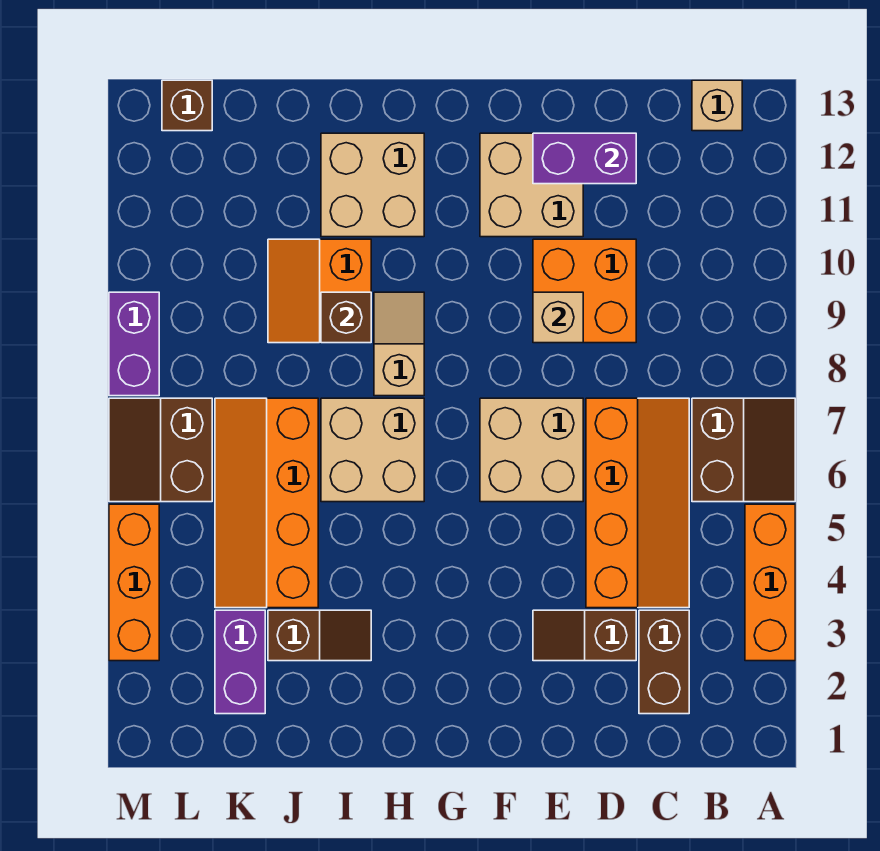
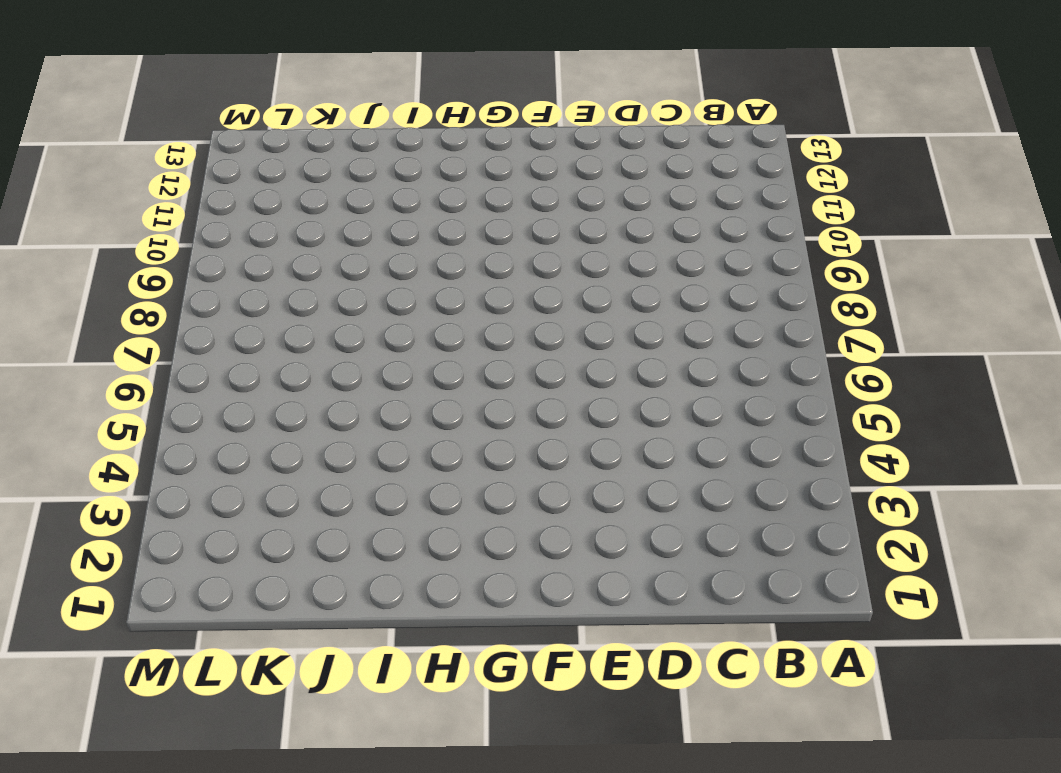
none -> orange 1x3 brick [745,504,795,661]
none -> brown 2x2 slope [692,398,795,502]
none -> tan 1x1 brick [692,80,742,131]

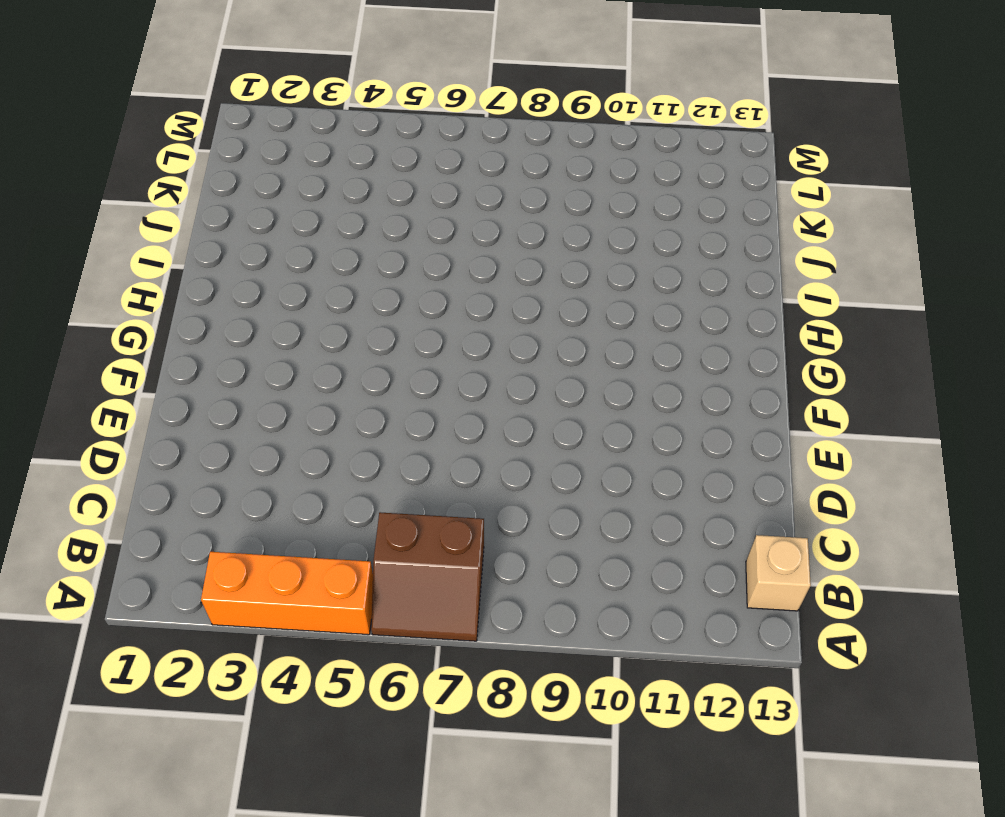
none -> brown 1x2 brick [639,610,689,714]
none -> orange 2x4 slope [586,398,689,608]
none -> brown 1x2 slope [533,610,636,661]

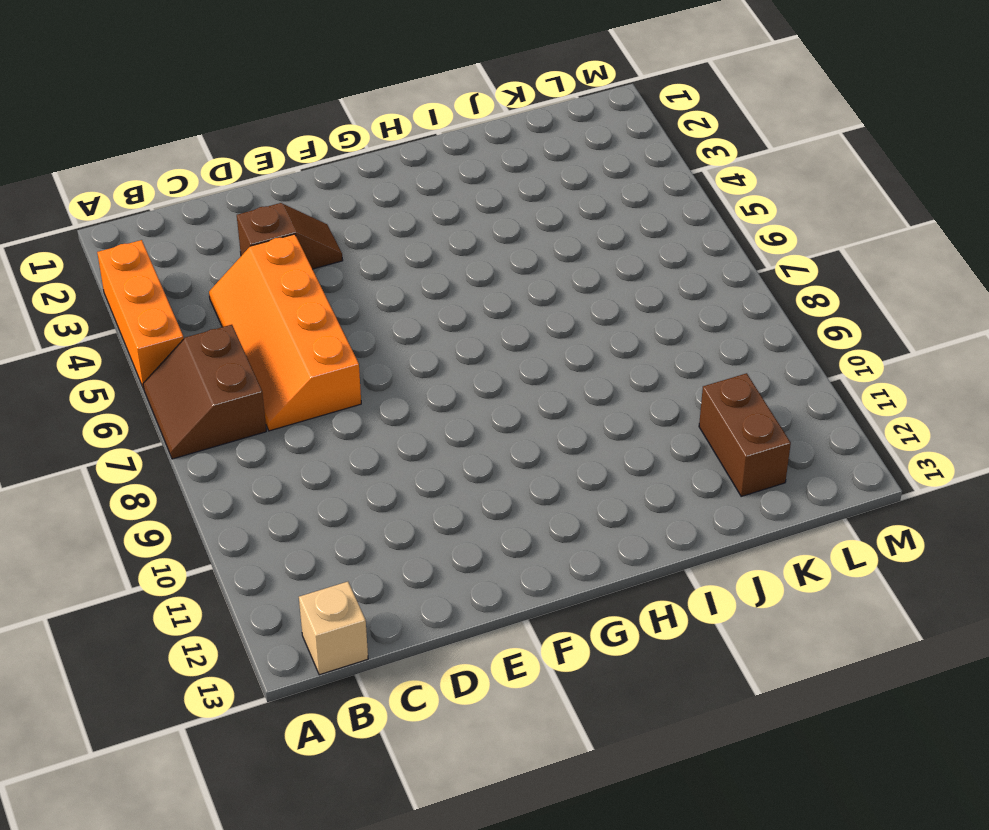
brown 1x2 brick [699,373,791,496] -> brown 1x2 brick moved to [639,610,689,714]
none -> orange 2x2 brick [533,239,636,343]
none -> tan 2x2 brick [480,398,583,502]
none -> tan 2x2 brick [480,133,583,237]

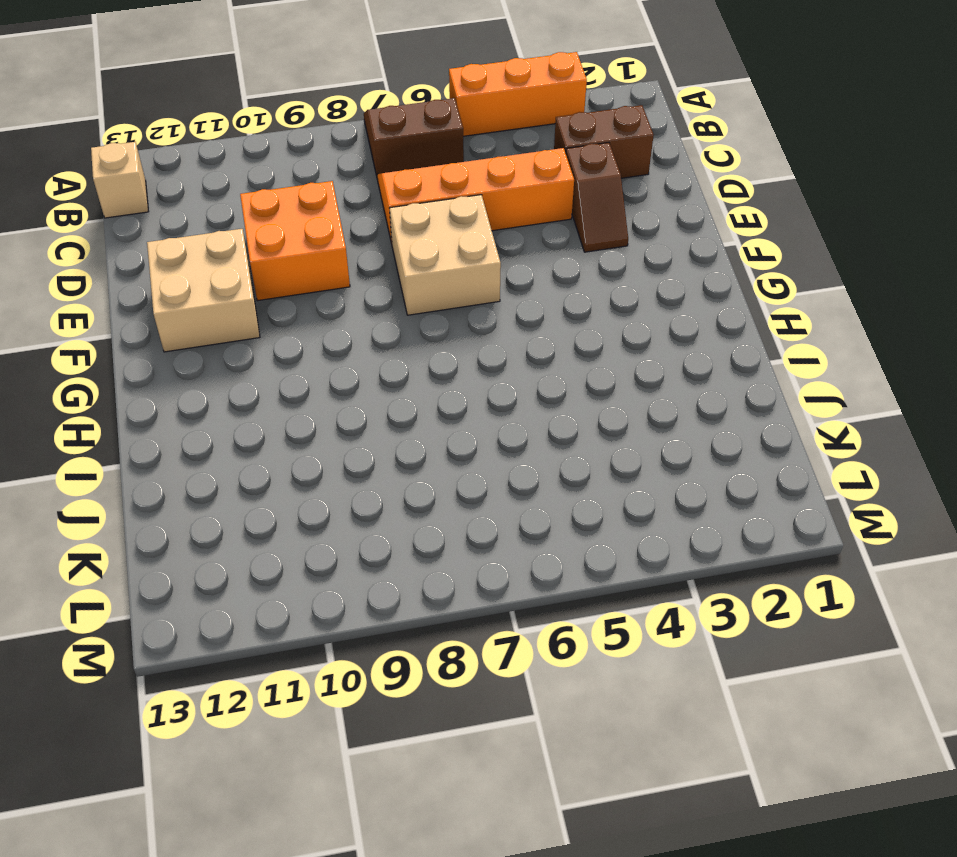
none -> tan 2x2 brick [321,398,424,502]
none -> tan 1x2 slope [374,292,424,396]
none -> tan 2x2 brick [321,133,424,237]

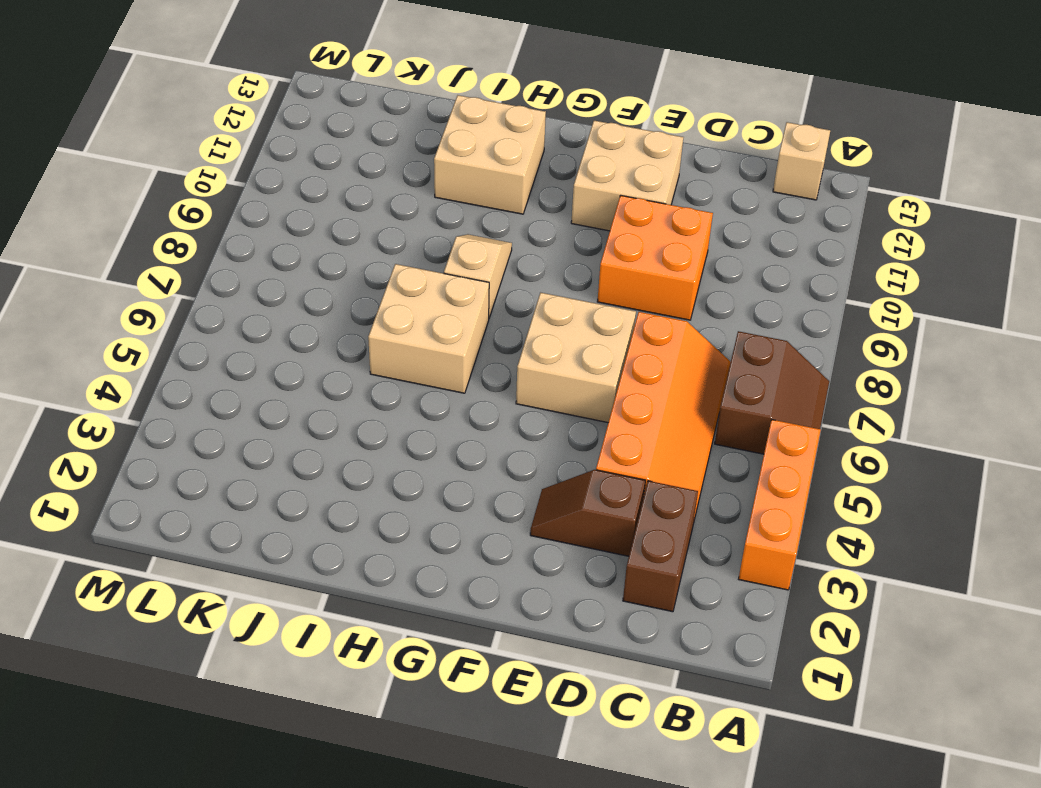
none -> brown 1x2 slope [268,610,371,661]
none -> orange 2x2 slope [268,239,371,343]
none -> orange 2x4 slope [215,398,318,608]

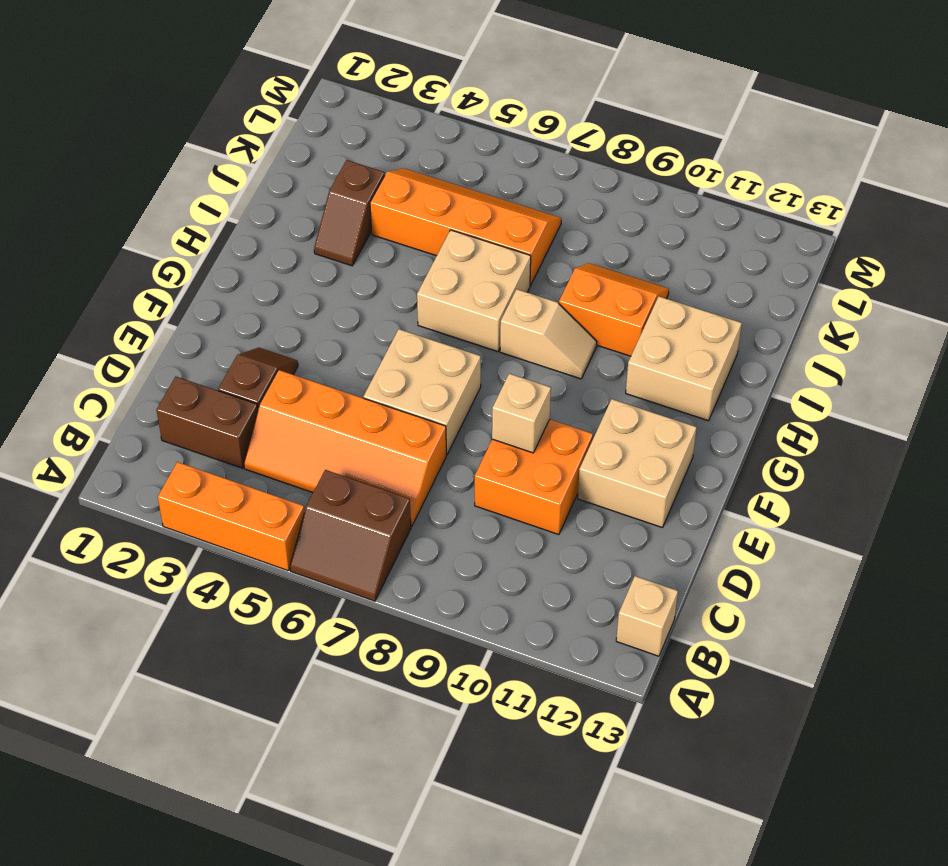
none -> purple 1x2 brick [215,610,265,714]
none -> brown 2x2 slope [109,398,212,502]
none -> brown 1x1 brick [162,80,212,131]

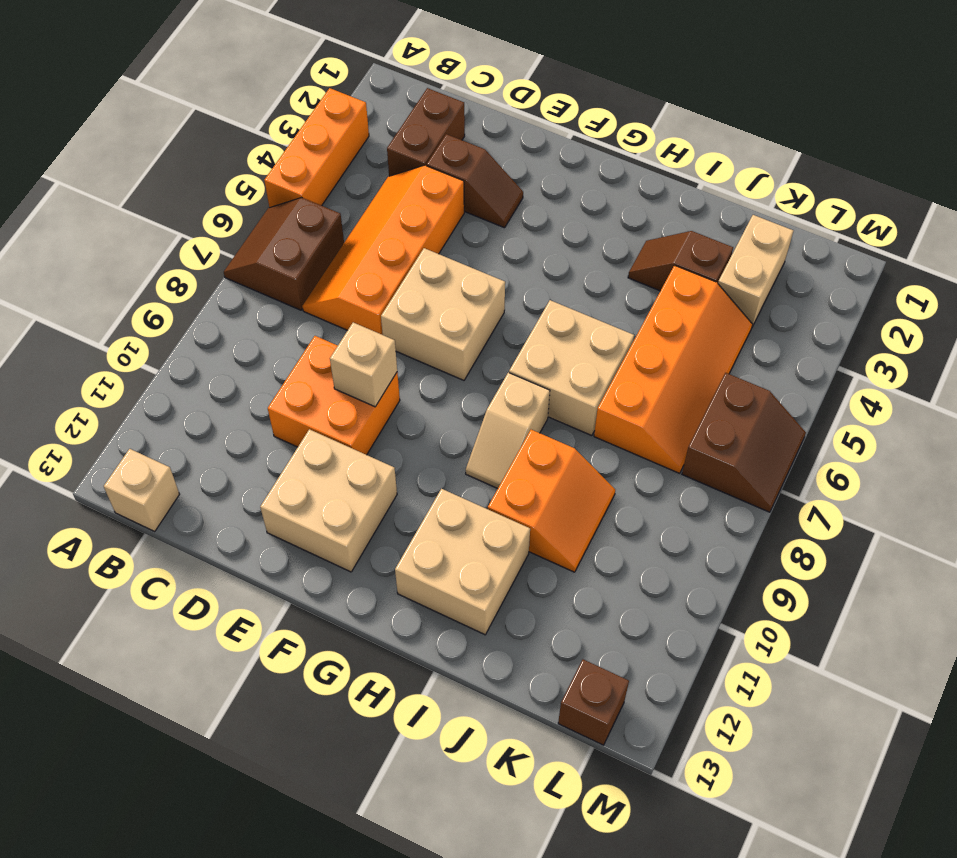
tan 1x2 brick [718,215,793,327] -> purple 1x2 brick [215,610,265,714]
none -> orange 1x3 brick [109,504,159,661]
none -> purple 1x2 brick [109,292,159,396]
none -> purple 1x2 brick [533,133,636,184]

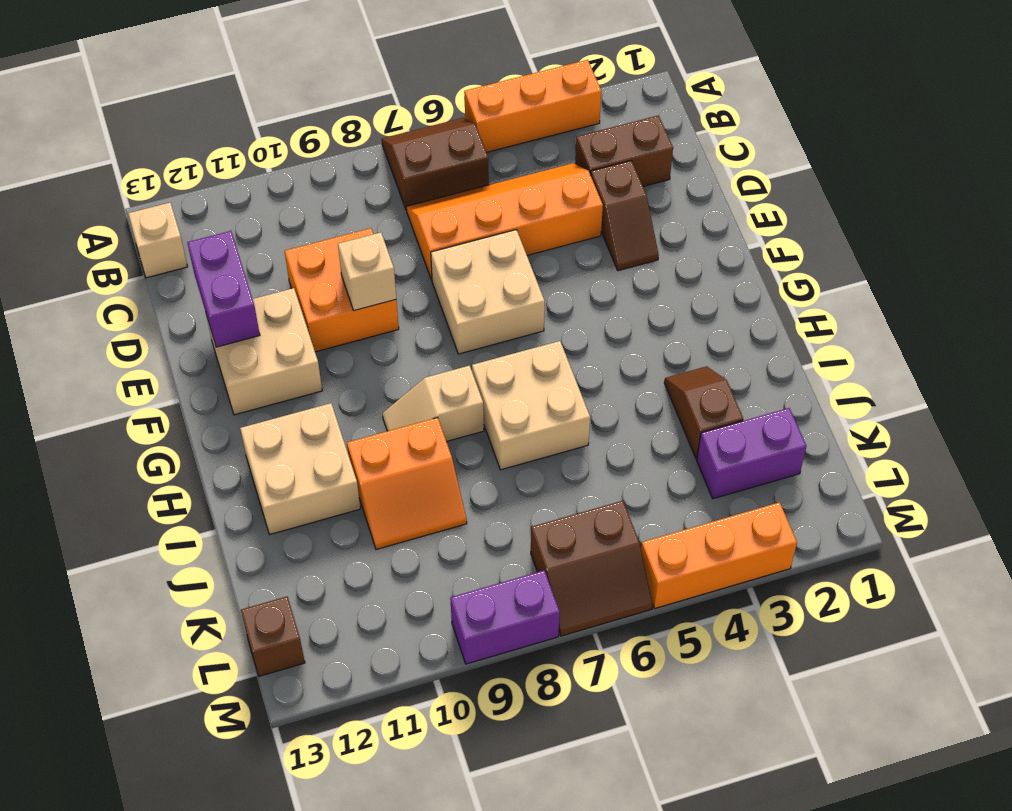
none -> orange 2x4 slope [215,398,318,608]
none -> brown 1x1 brick [321,292,371,343]

